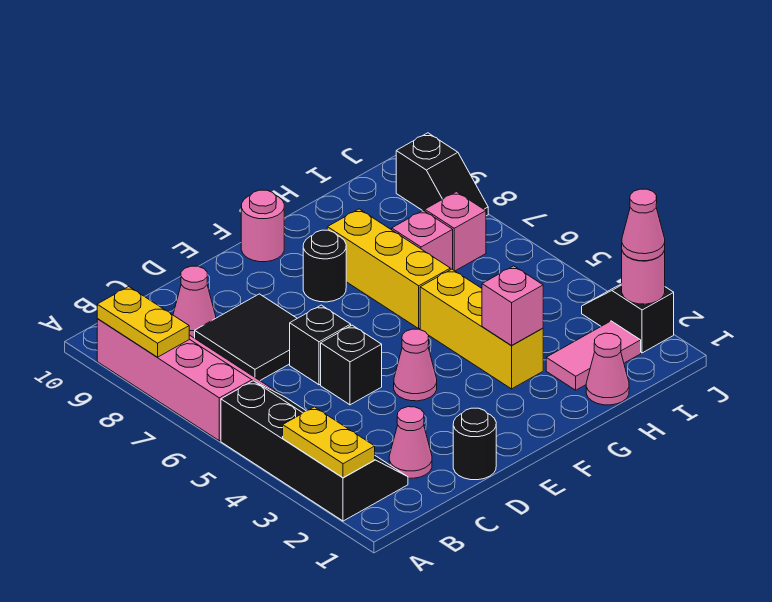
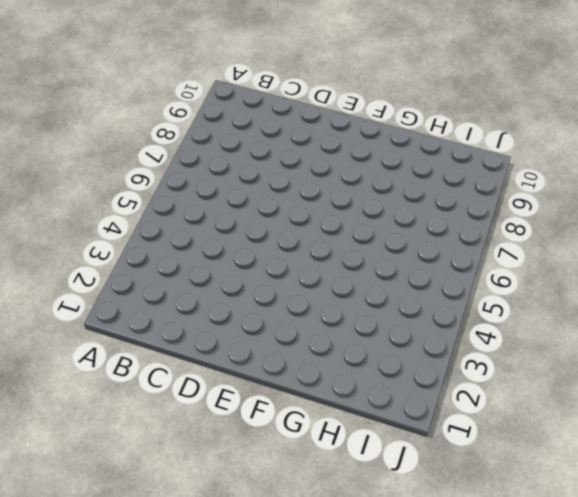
none -> black 2x4 slope [221,381,408,521]
none -> pink 2x4 slope [97,318,281,441]
none -> pink 1x1 cone [389,407,432,478]

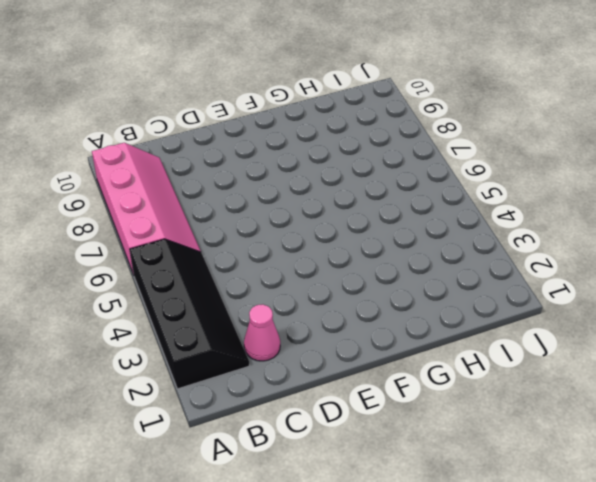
none -> black 2x2 tile [195,294,297,380]
none -> pink 1x1 cone [173,266,216,338]
none -> black 1x1 round brick [453,408,496,480]

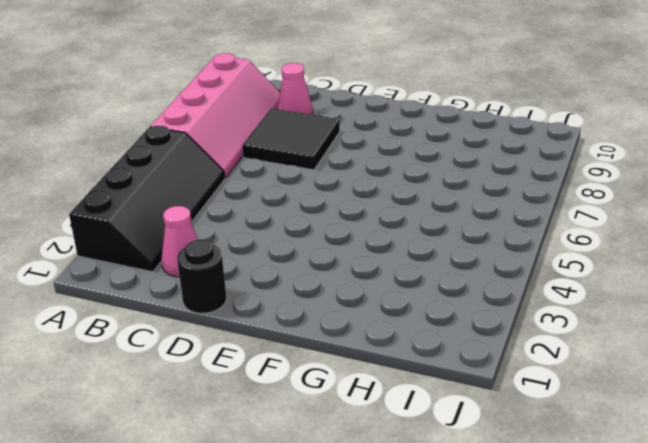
none -> black 1x1 brick [321,325,382,405]
none -> black 1x1 brick [290,305,351,385]
none -> pink 1x1 cone [394,329,437,401]

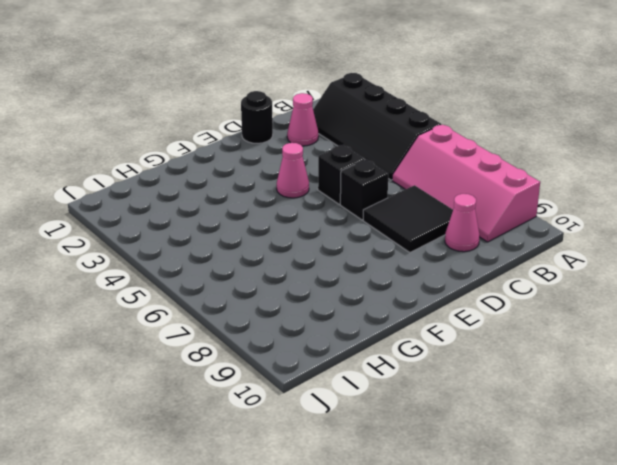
none -> black 1x1 round brick [303,230,346,302]
none -> pink 1x1 round brick [241,190,284,262]
none -> yellow 1x3 brick [420,269,543,389]

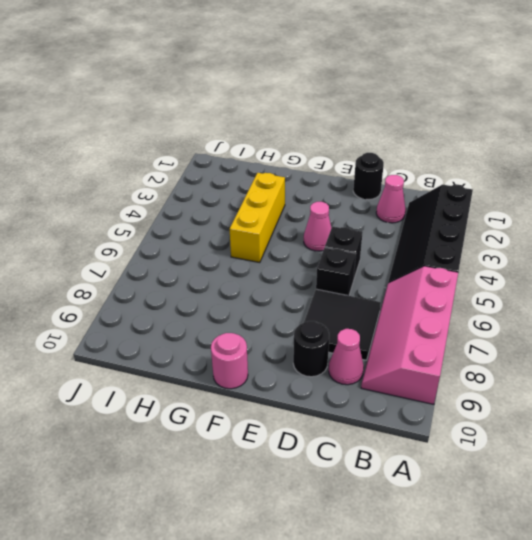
black 1x1 round brick [293,321,329,377] -> black 1x1 round brick moved to [303,230,346,302]
none -> yellow 1x3 brick [327,209,450,329]
none -> pink 1x1 cone [586,333,629,405]
none -> pink 1x2 tile [546,321,641,390]

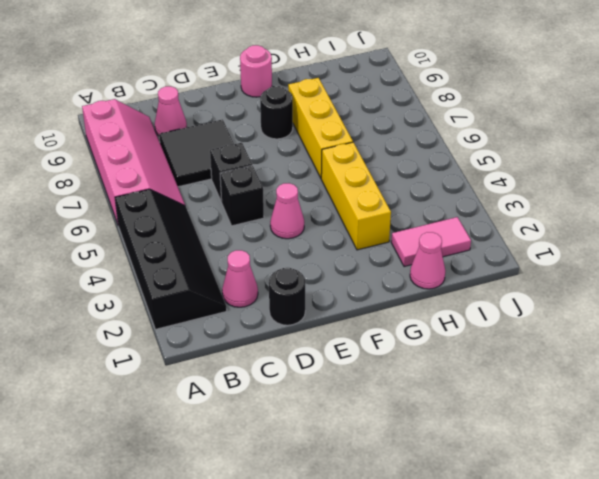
none -> pink 1x1 brick [392,210,453,270]
none -> pink 1x1 brick [425,192,486,271]
none -> black 1x2 slope [582,284,674,353]

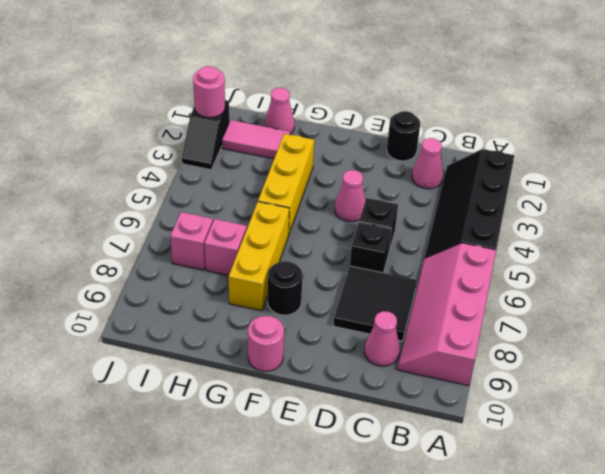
none -> black 1x2 slope [396,133,488,216]
none -> yellow 1x2 plate [283,407,375,478]
none -> yellow 1x2 plate [97,287,189,357]

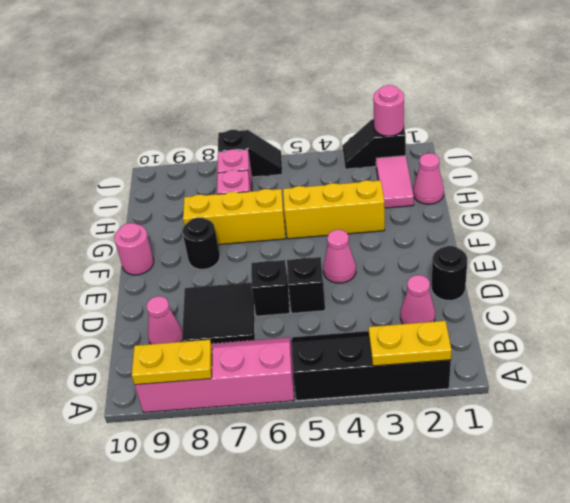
black 1x2 slope [218,130,282,177] -> black 1x2 slope moved to [396,133,488,216]
none -> pink 1x1 brick [482,266,543,345]
none -> pink 1x1 cone [622,189,665,261]

